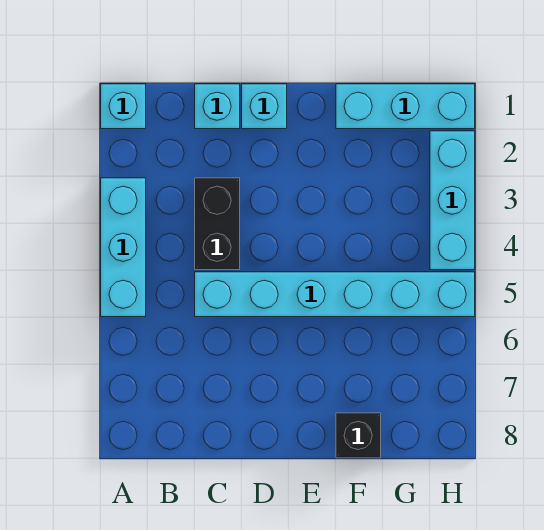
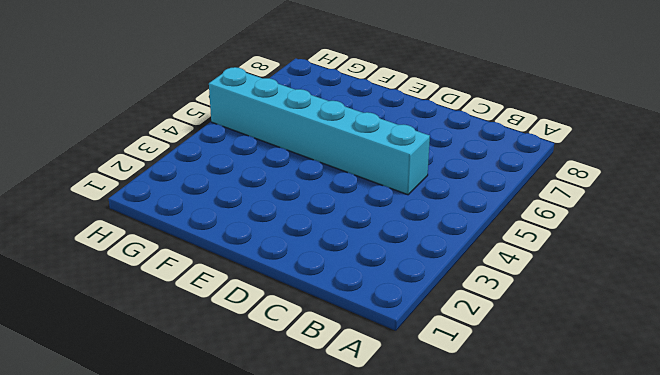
none -> cyan 1x1 brick [101,84,146,129]
none -> cyan 1x3 brick [101,178,146,317]

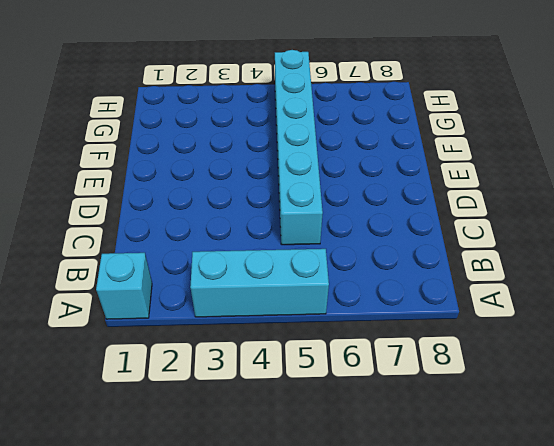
none -> cyan 1x1 brick [195,84,240,129]
none -> black 1x2 brick [195,178,240,270]

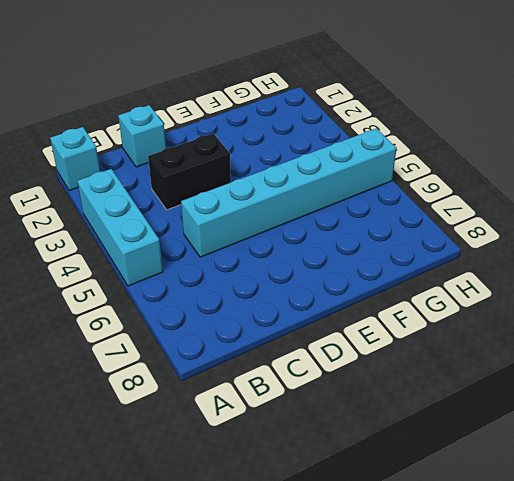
black 1x2 brick [148,133,231,210] -> black 1x2 brick turned to [195,178,240,270]
none -> cyan 1x1 brick [242,84,287,129]
none -> cyan 1x3 brick [336,84,475,129]

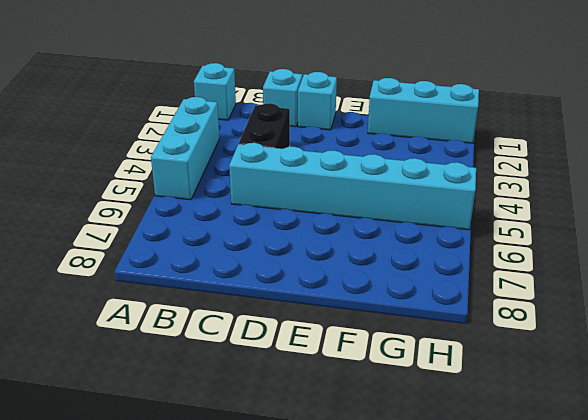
none -> black 1x1 brick [336,413,381,458]
none -> cyan 1x3 brick [430,131,475,270]

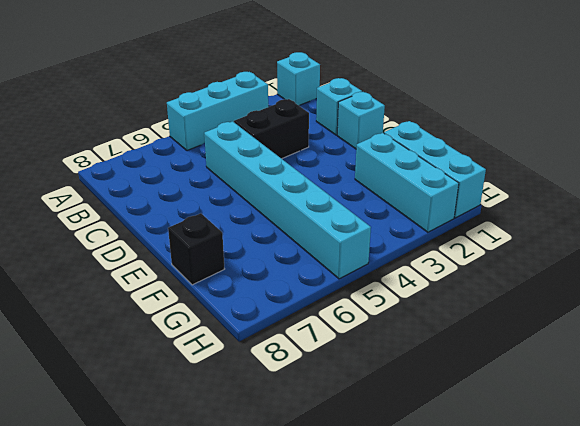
cyan 1x3 brick [355,133,459,232] -> cyan 1x3 brick turned to [430,131,475,270]

